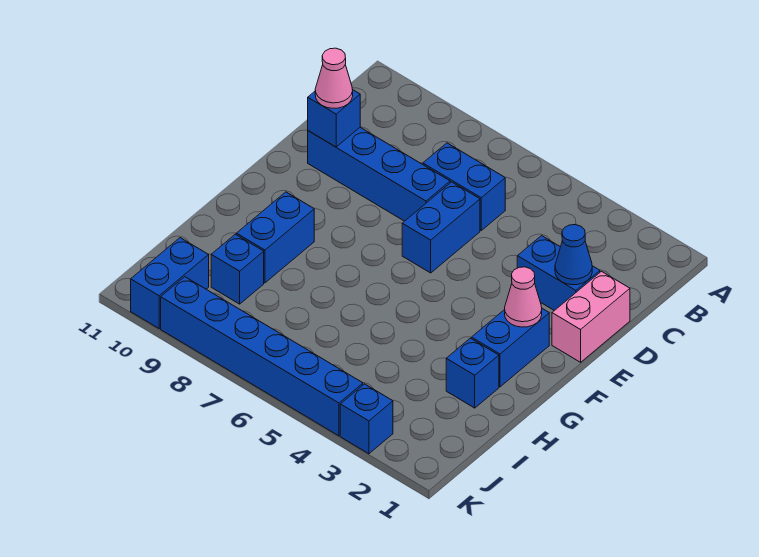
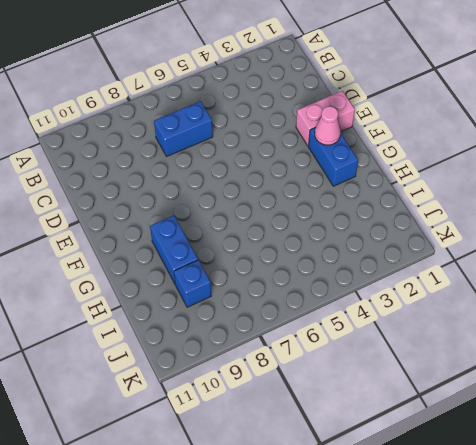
pink 1x2 brick [296,91,355,146] -> pink 1x2 brick turned to [552,271,630,362]
none -> blue 1x2 brick [517,236,600,311]
none -> blue 1x2 brick [402,182,480,273]
none -> blue 1x4 brick [308,128,450,221]

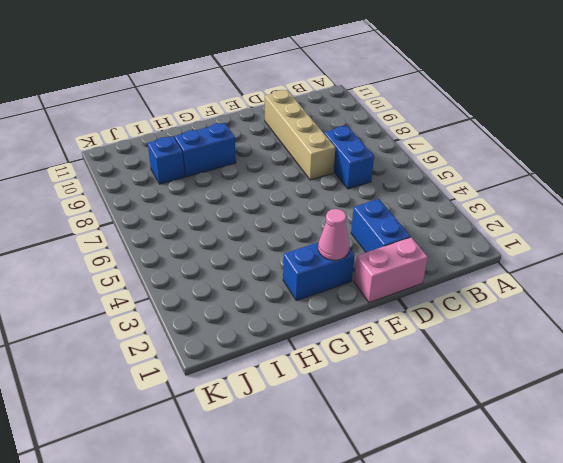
tan 1x4 brick [265,90,335,180] -> blue 1x4 brick [308,128,450,221]
none -> blue 1x2 brick [402,182,480,273]
none -> blue 1x1 brick [446,338,499,408]
none -> blue 1x2 brick [131,238,209,328]

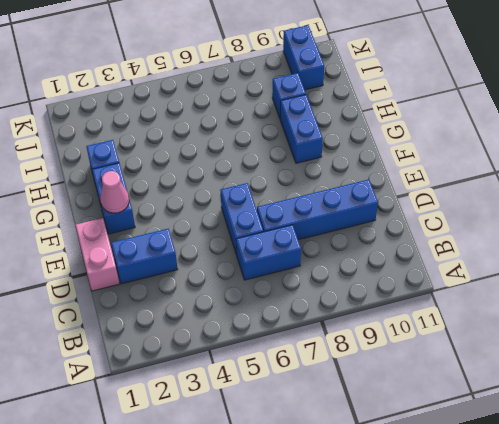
none -> blue 1x1 brick [340,384,393,454]
none -> blue 1x6 brick [161,277,363,436]
none -> blue 1x1 cone [555,225,592,285]

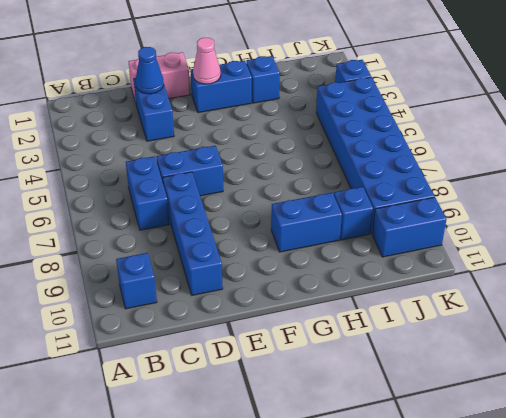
blue 1x1 brick [116,253,157,309] -> blue 1x1 brick moved to [308,89,360,147]
blue 2x6 brick [316,77,435,233] -> blue 1x6 brick [161,277,363,436]
none -> pink 1x1 cone [315,48,353,108]

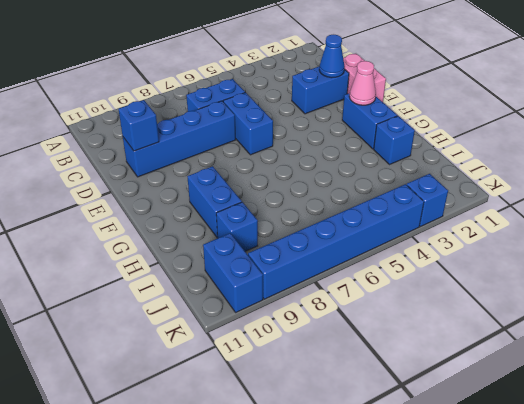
none -> pink 1x1 cone [315,48,353,108]

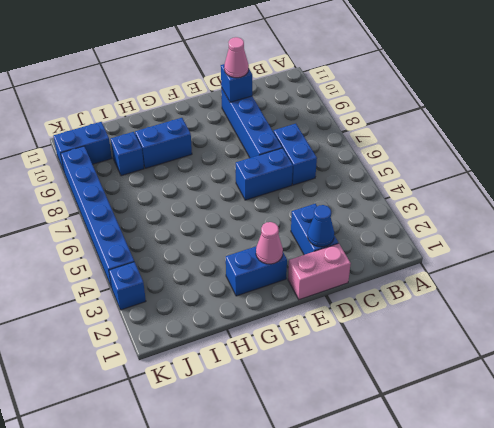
none -> blue 1x1 brick [446,338,499,408]

